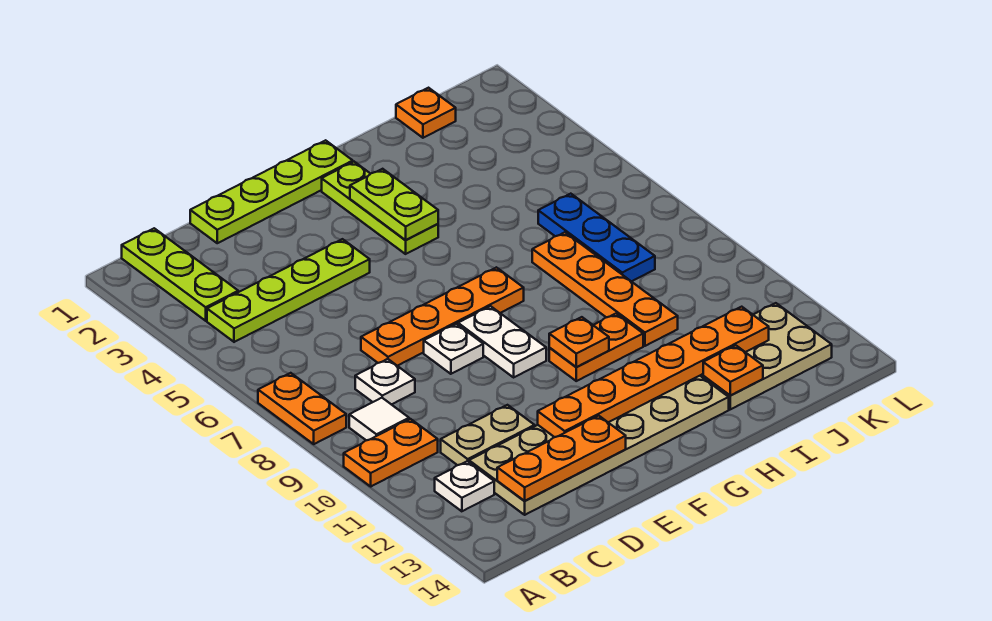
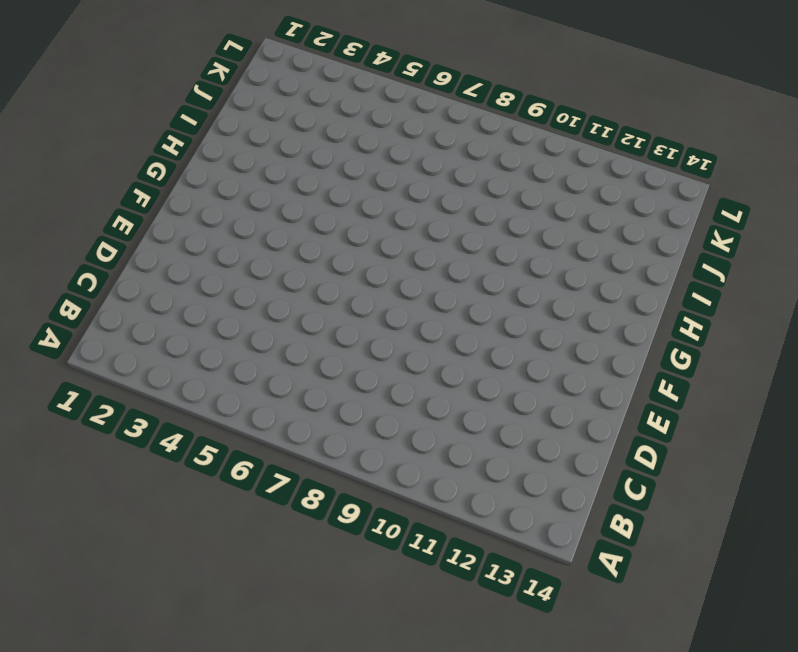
none -> orange 1x2 plate [258,373,346,444]
none -> orange 1x2 plate [344,419,438,486]
none -> lime 1x3 plate [122,228,238,321]

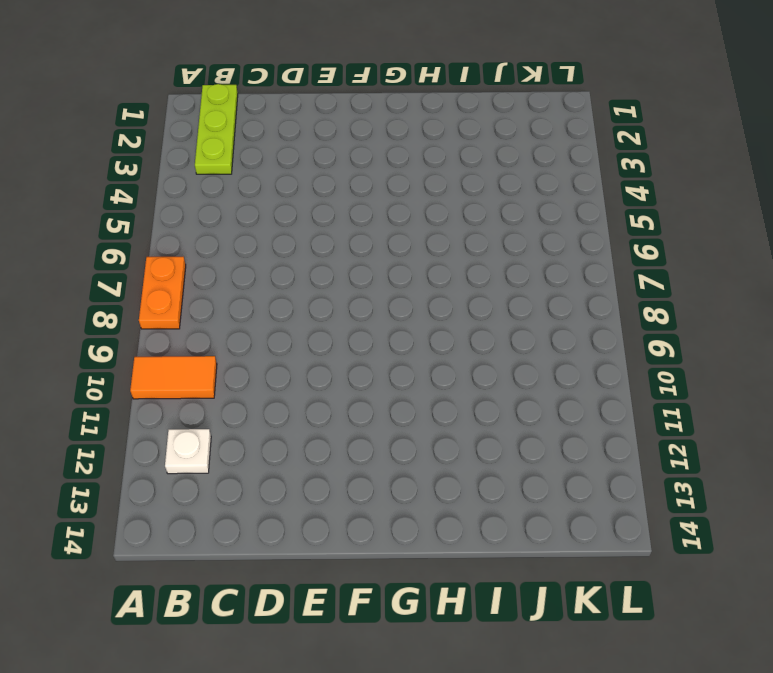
orange 1x2 tile [130,356,217,399] -> orange 1x2 plate [344,419,438,486]
none -> lime 1x4 plate [207,239,370,342]
none -> white 1x1 tile [349,398,409,440]
none -> white 1x1 plate [355,359,415,405]

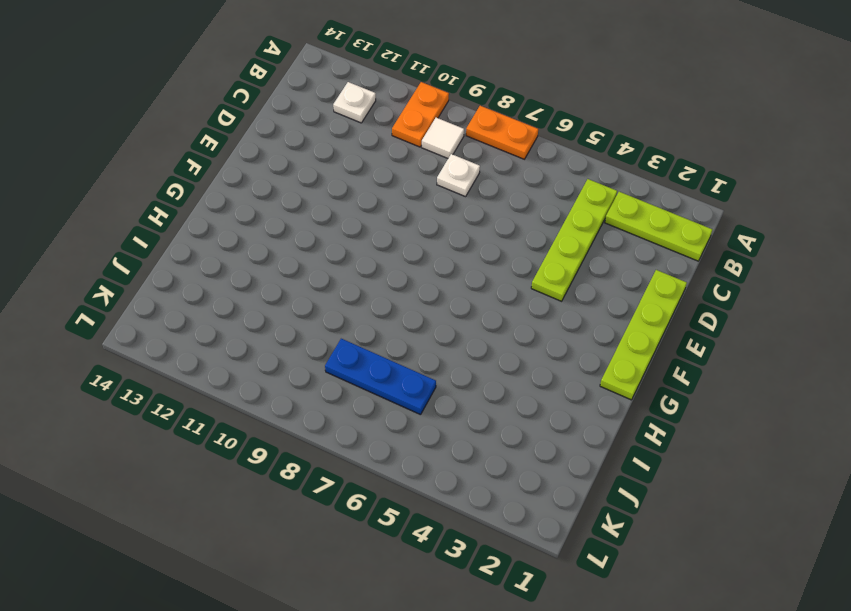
none -> tan 1x2 plate [441,405,535,465]
none -> tan 2x6 plate [469,376,729,515]
none -> orange 1x4 plate [361,267,524,366]

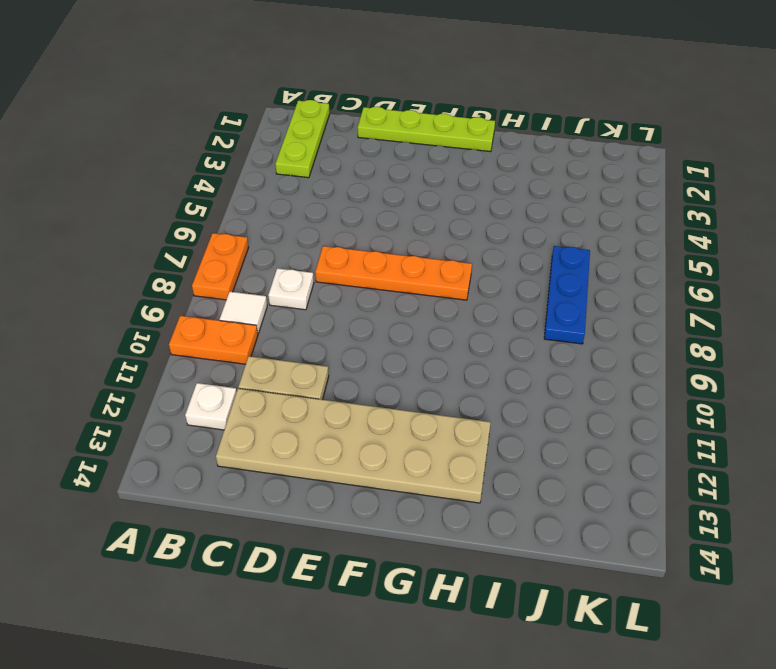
none -> lime 1x4 plate [207,239,370,342]
none -> white 1x1 plate [424,324,483,374]
none -> white 1x2 plate [458,306,546,377]

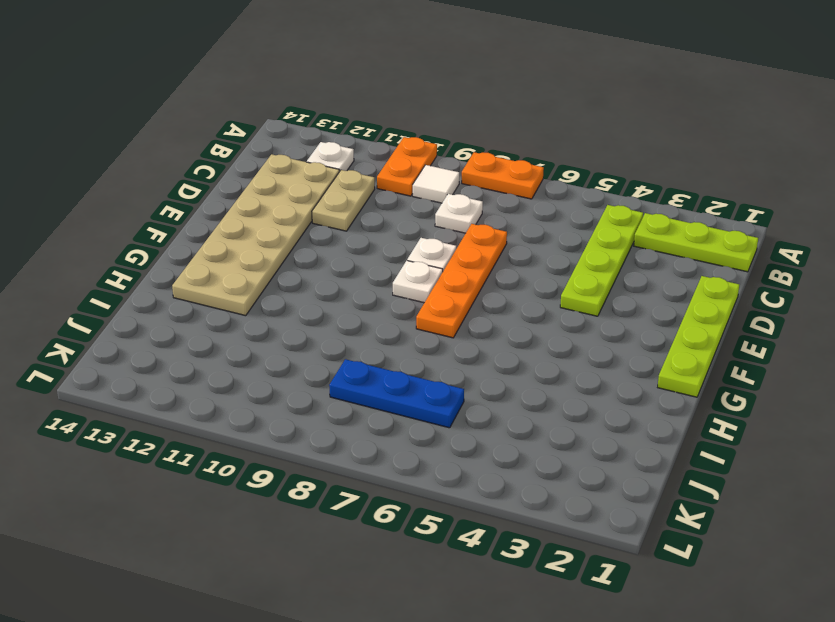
white 1x1 plate [393,261,443,303] -> white 1x2 plate [458,306,546,377]
none -> lime 1x3 plate [322,162,438,254]
none -> orange 1x2 plate [549,314,643,381]
none -> orange 1x4 plate [532,232,678,346]

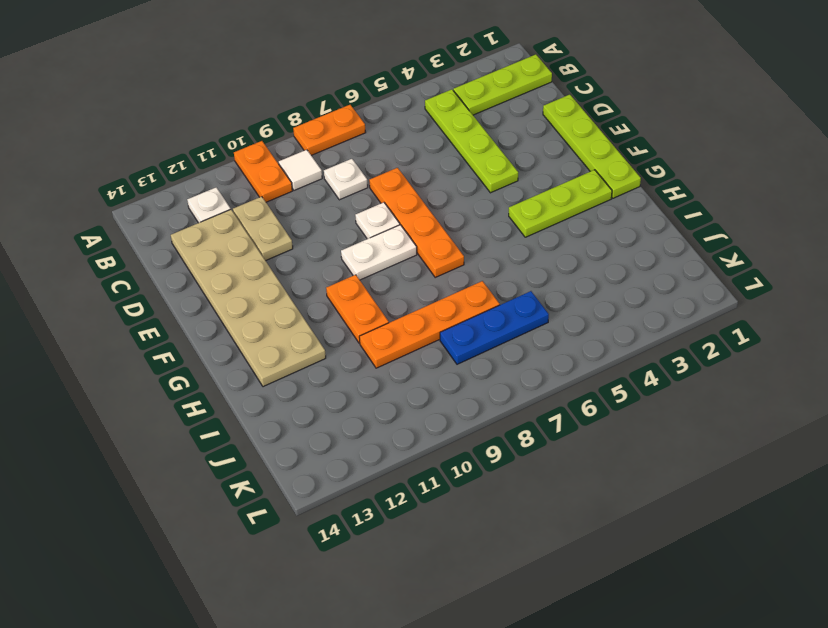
none -> tan 2x3 plate [700,303,832,409]
none -> orange 1x1 plate [396,88,456,138]
none -> orange 1x3 plate [497,416,626,501]

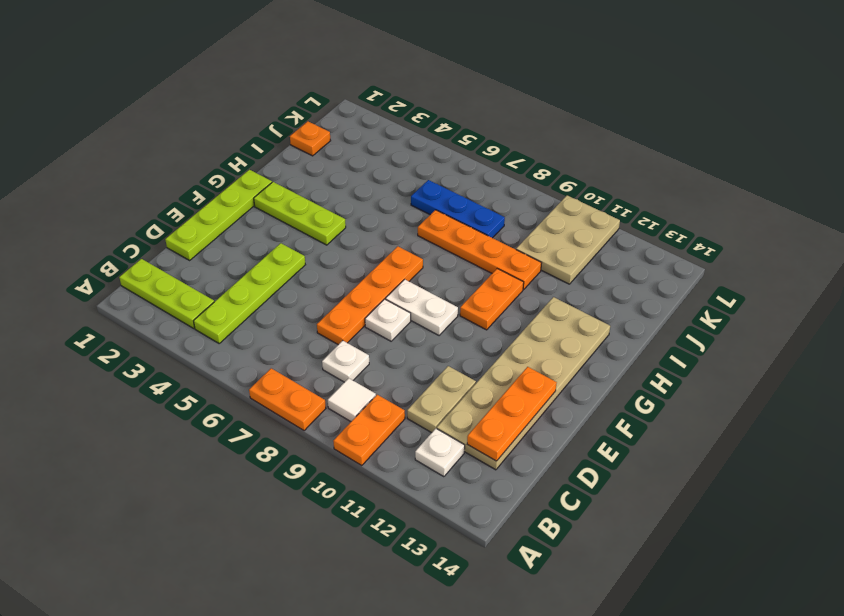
tan 2x3 plate [516,196,620,284] -> tan 2x3 plate moved to [700,303,832,409]
none -> orange 1x6 plate [538,307,769,437]
none -> lime 1x2 plate [350,169,438,240]
none -> orange 1x1 plate [549,317,609,367]

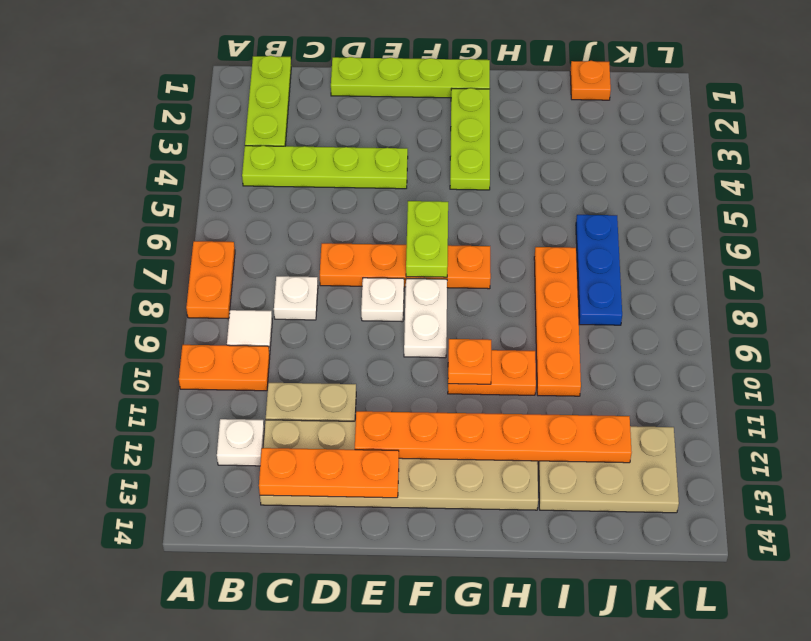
lime 1x2 plate [406,201,448,277] -> lime 1x2 plate moved to [350,169,438,240]
none -> orange 1x1 plate [703,345,763,396]

